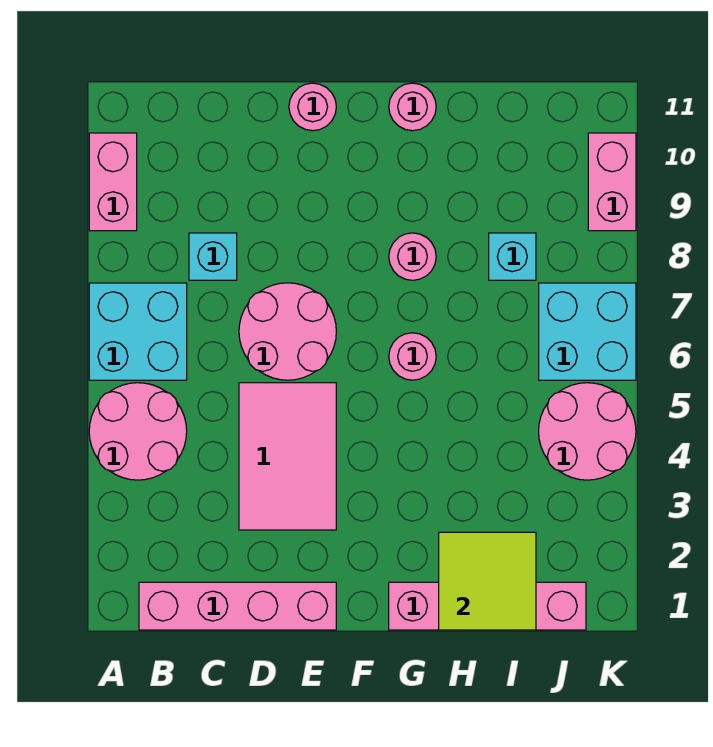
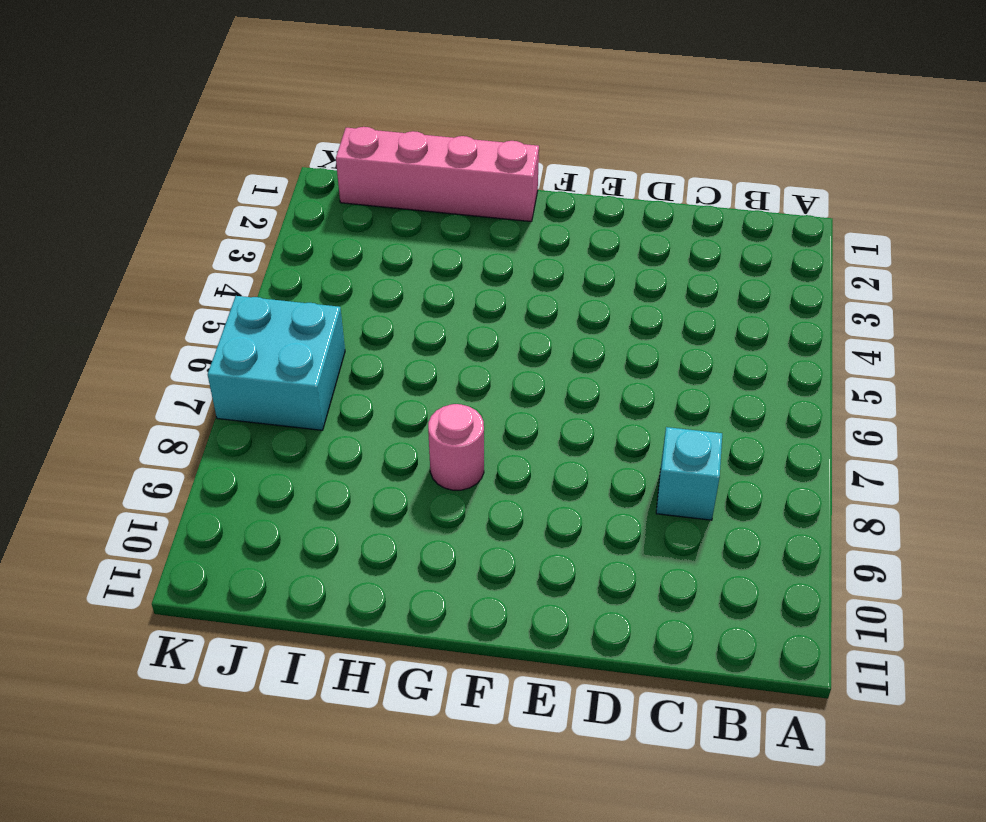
none -> pink 2x2 round brick [89,383,187,480]
none -> cyan 2x2 brick [89,283,187,380]
none -> pink 1x2 brick [89,133,137,231]

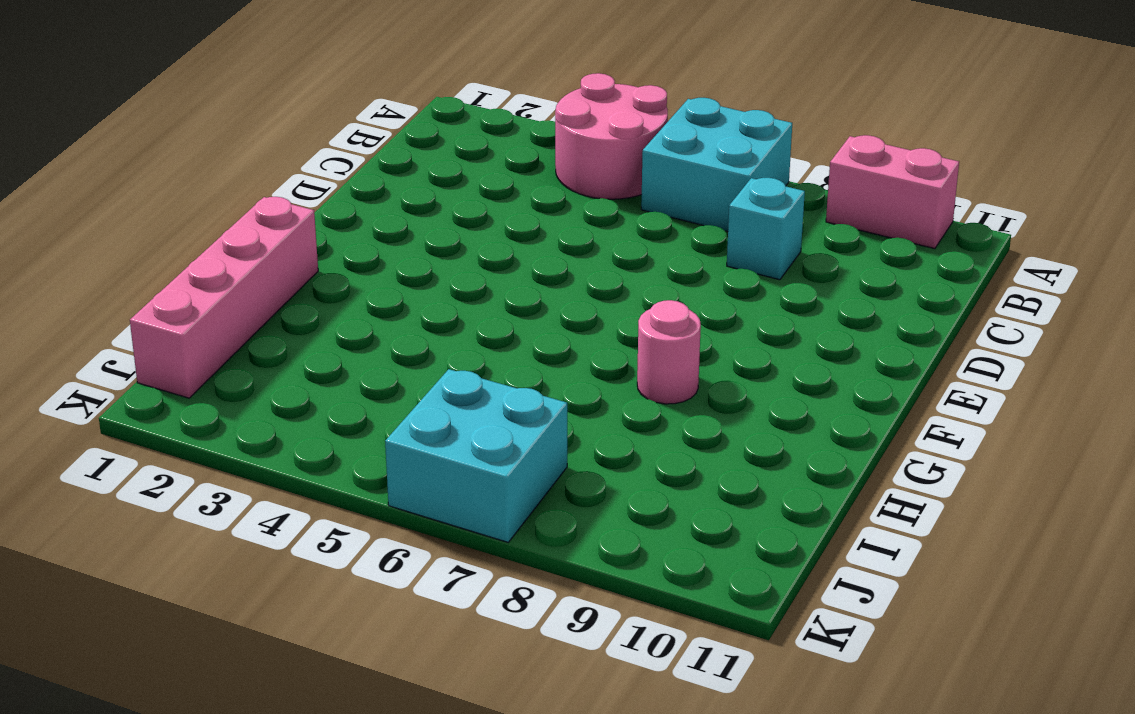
none -> pink 1x4 brick [139,582,336,630]
none -> pink 2x3 tile [239,383,336,530]
none -> pink 2x2 round brick [239,283,336,380]

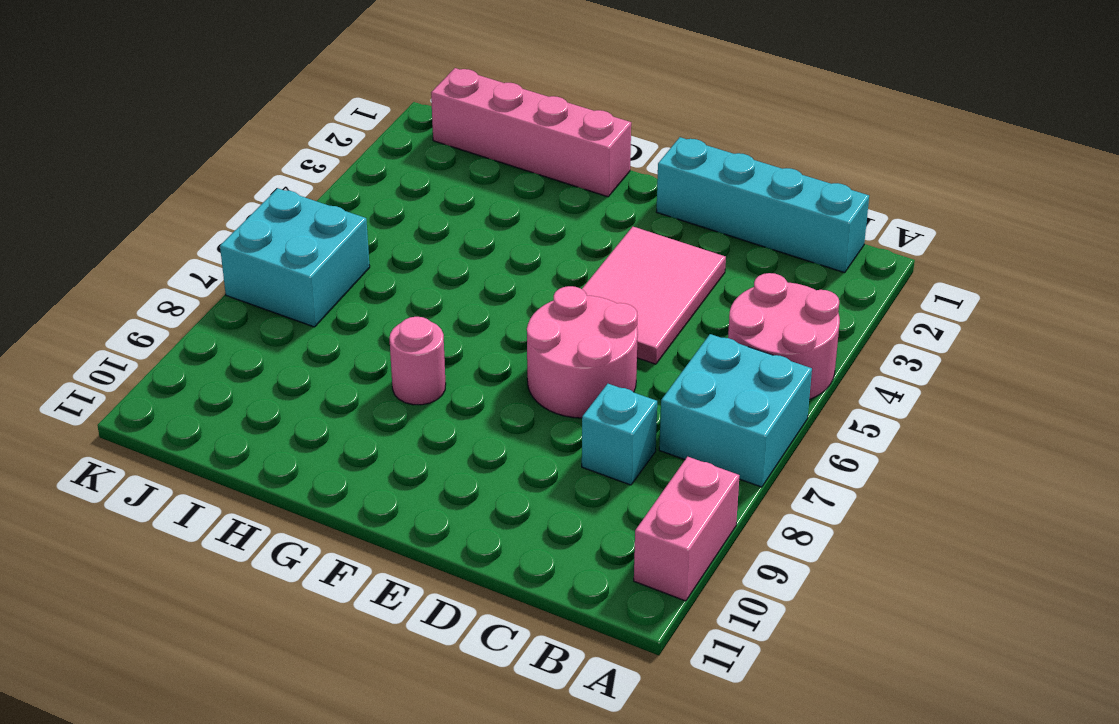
cyan 1x4 brick [656,137,869,273] -> pink 1x4 brick [139,582,336,630]
none -> pink 1x1 round brick [289,83,336,131]
none -> pink 1x1 round brick [389,333,436,380]
none -> pink 1x1 round brick [389,83,436,131]

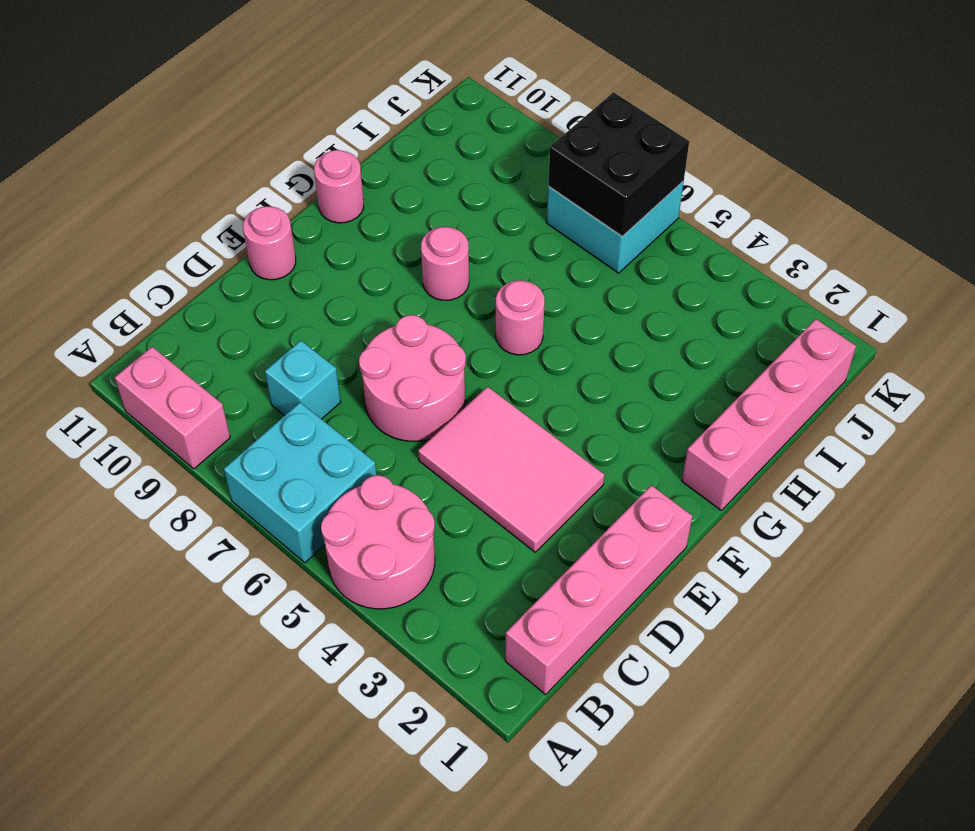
black 2x2 brick [548,92,689,236] -> none
none -> cyan 1x1 brick [489,233,536,280]
none -> pink 2x2 round brick [539,383,636,480]
none -> pink 1x2 brick [588,133,636,231]

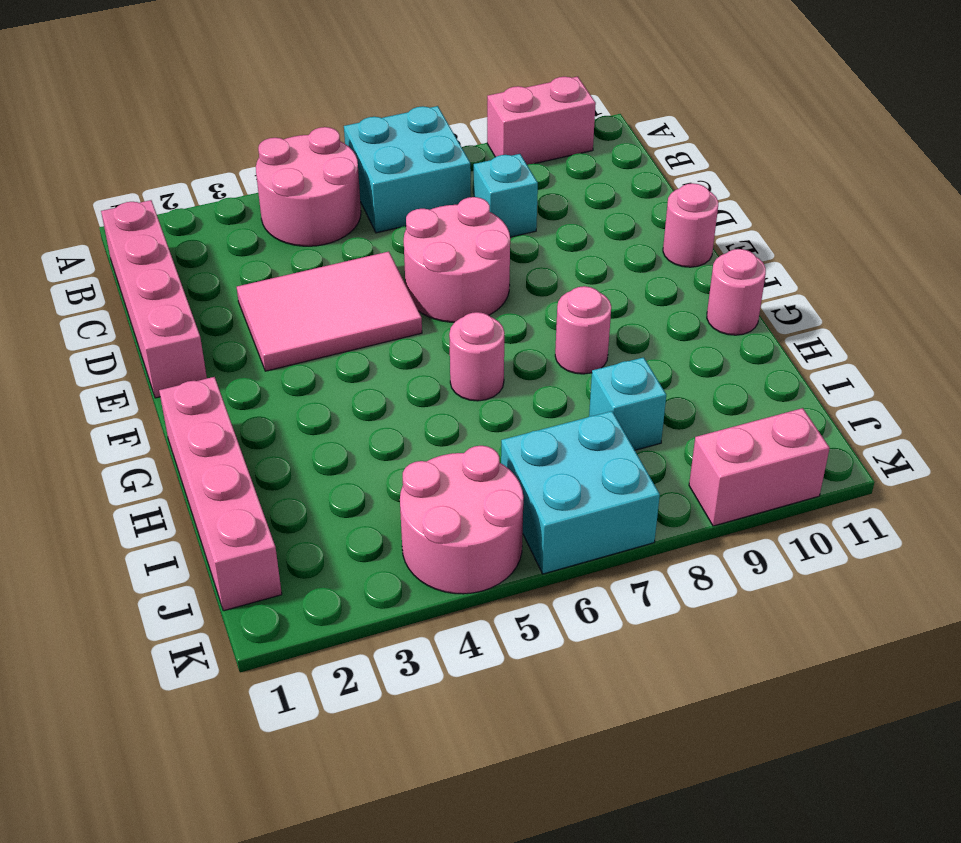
none -> lime 2x2 tile [439,532,536,630]

